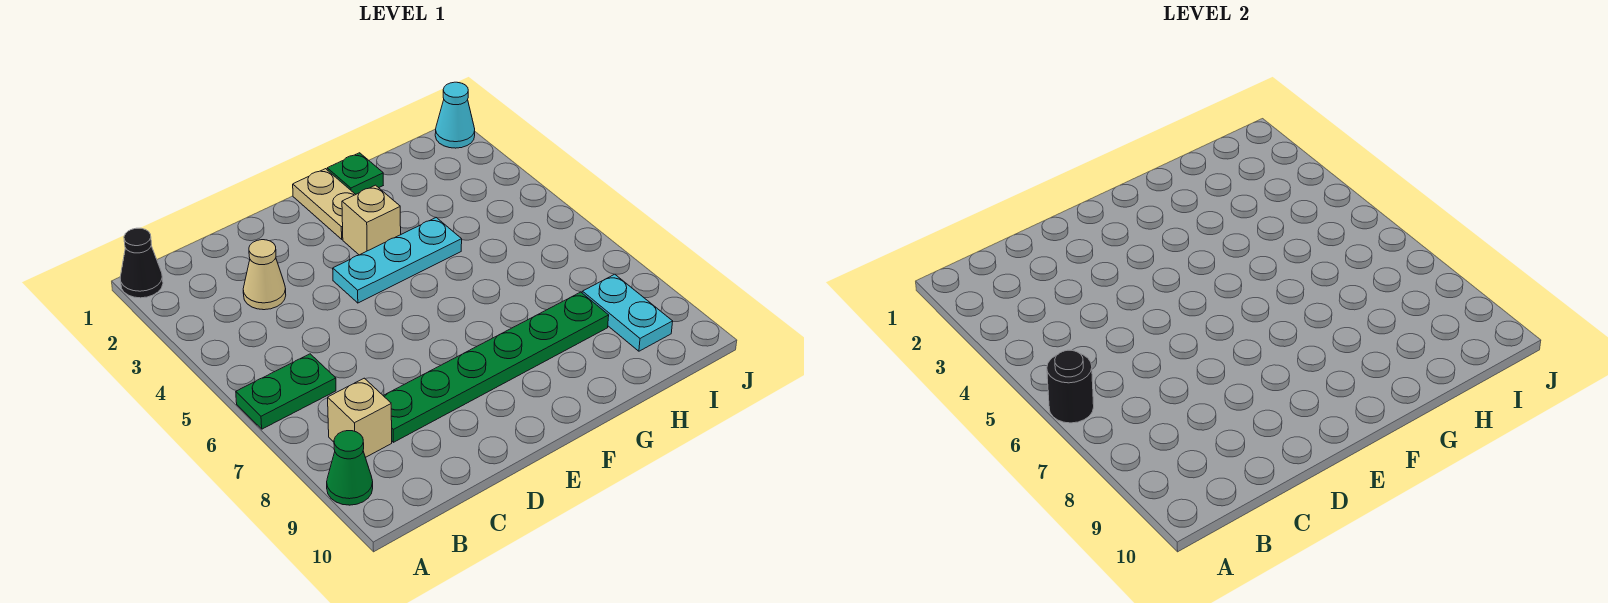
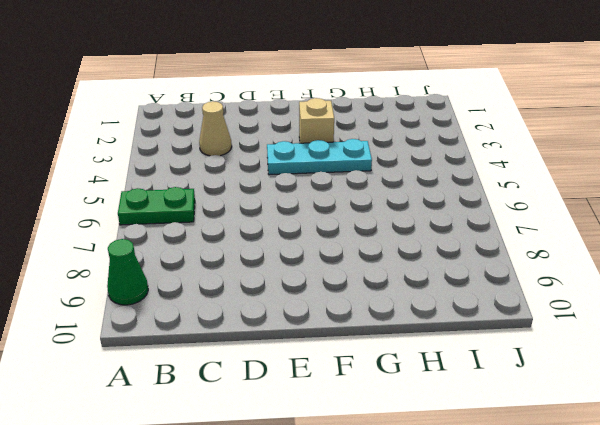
none -> black 1x1 cone [120,228,163,298]
none -> tan 1x1 brick [328,378,392,457]
none -> green 1x6 plate [383,292,609,442]

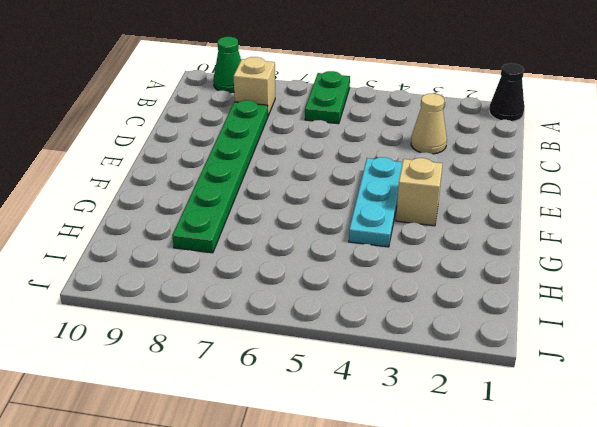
none -> tan 1x2 plate [293,169,356,239]
none -> green 1x1 plate [327,153,383,194]
none -> cyan 1x2 plate [582,274,673,351]

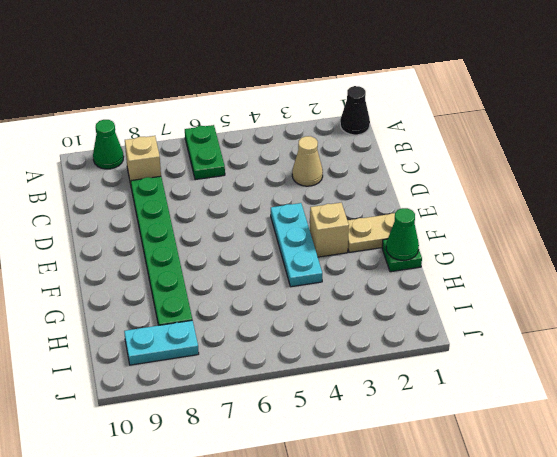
green 1x1 cone [386,208,419,260] -> none
none -> cyan 1x1 cone [435,82,475,148]
none -> black 1x1 round brick [1047,350,1094,423]

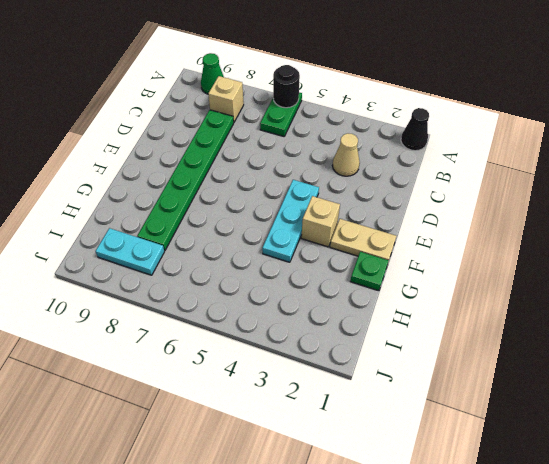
none -> cyan 1x1 cone [435,82,475,148]

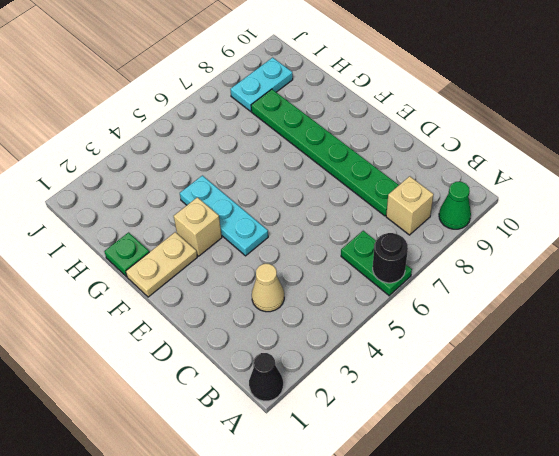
none -> cyan 1x1 cone [435,82,475,148]

